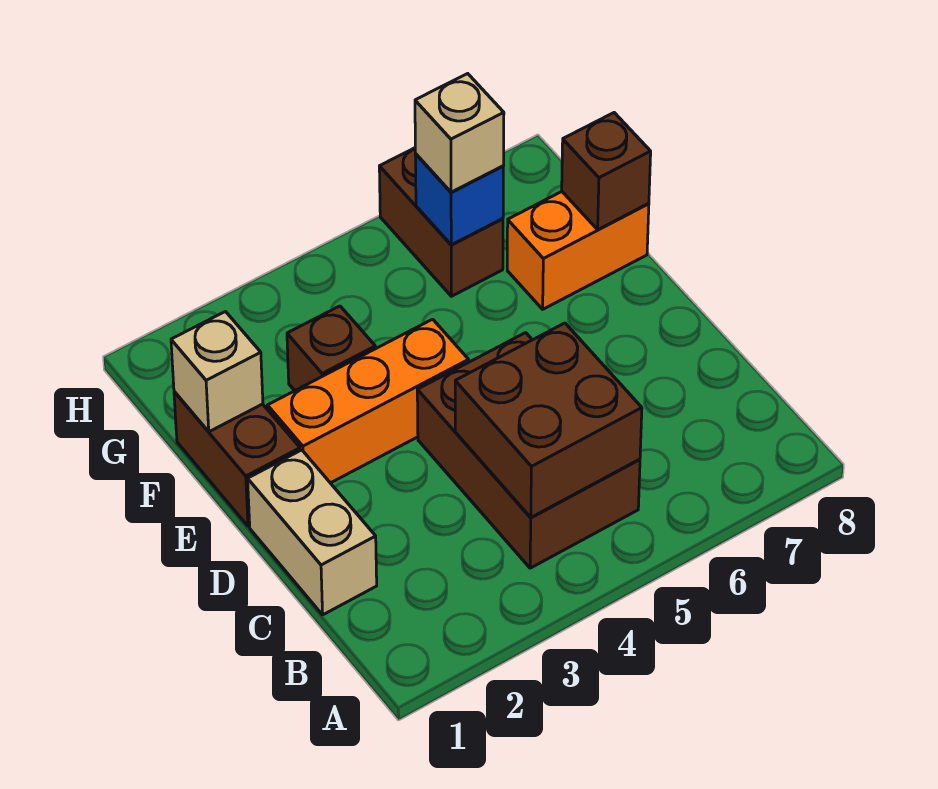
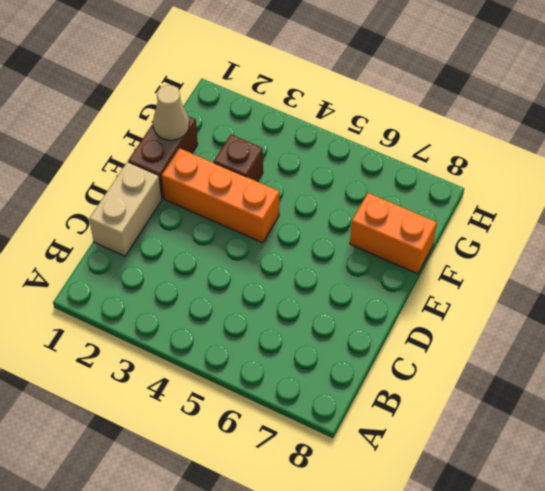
tan 1x1 cone [153,85,189,140] -> tan 1x1 brick [171,312,263,432]
none -> brown 2x3 brick [417,333,640,568]
none -> brown 1x2 brick [379,148,503,296]
none -> brown 2x2 brick [455,323,642,517]

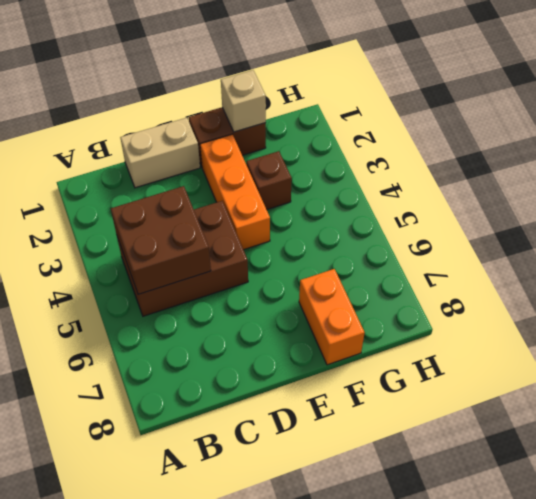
none -> brown 1x2 brick [379,148,503,296]
none -> brown 1x1 brick [562,113,651,229]
none -> blue 1x1 brick [415,154,503,245]

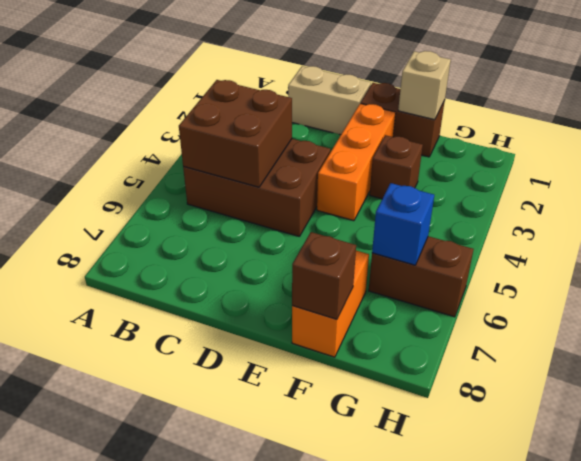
none -> tan 1x1 brick [415,74,504,192]

